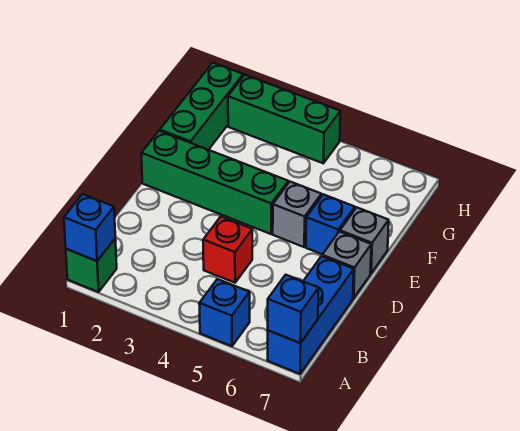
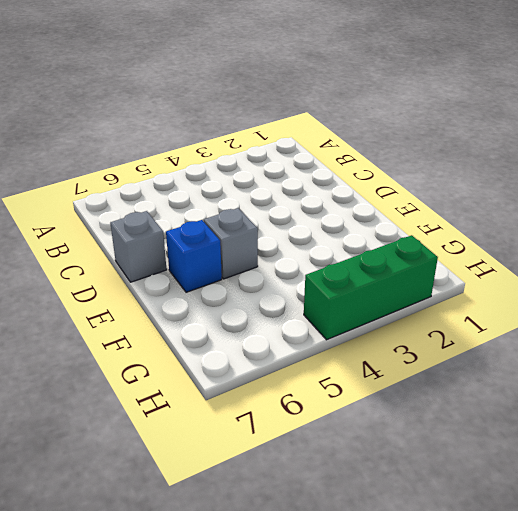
none -> green 1x1 brick [66,239,117,292]
none -> blue 1x1 brick [199,279,250,346]
none -> blue 1x3 brick [268,256,354,374]

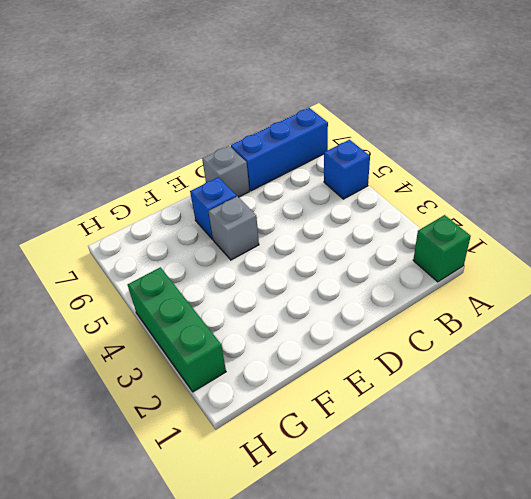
none -> red 1x1 brick [203,217,252,283]
none -> green 1x4 brick [141,131,288,234]
none -> grey 1x1 brick [340,208,389,273]

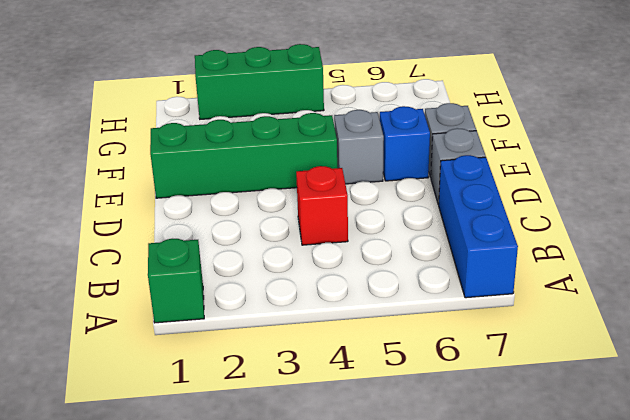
none -> blue 1x1 brick [199,279,250,346]
none -> green 1x3 brick [160,63,243,150]
none -> blue 1x1 brick [64,194,115,261]

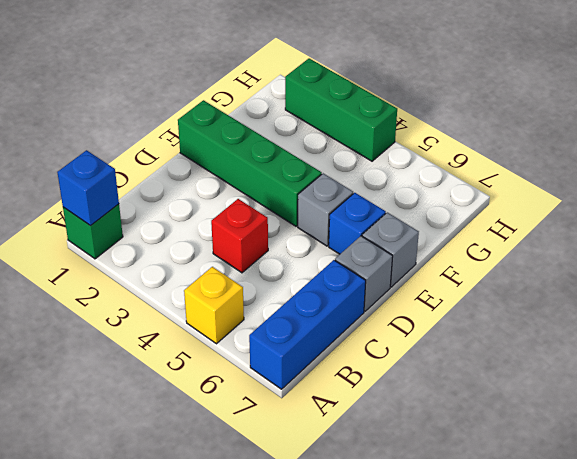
yellow 1x1 brick [184,267,244,344] -> blue 1x1 brick [199,279,250,346]
none -> green 1x3 brick [160,63,243,150]
none -> blue 1x1 brick [268,275,318,343]

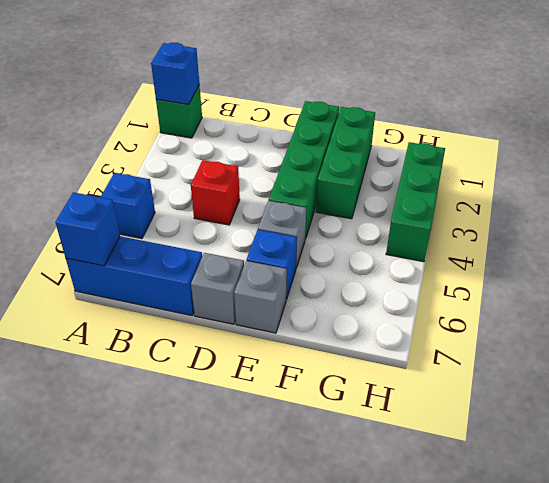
green 1x3 brick [316,107,375,219] -> green 1x3 brick turned to [160,63,243,150]

